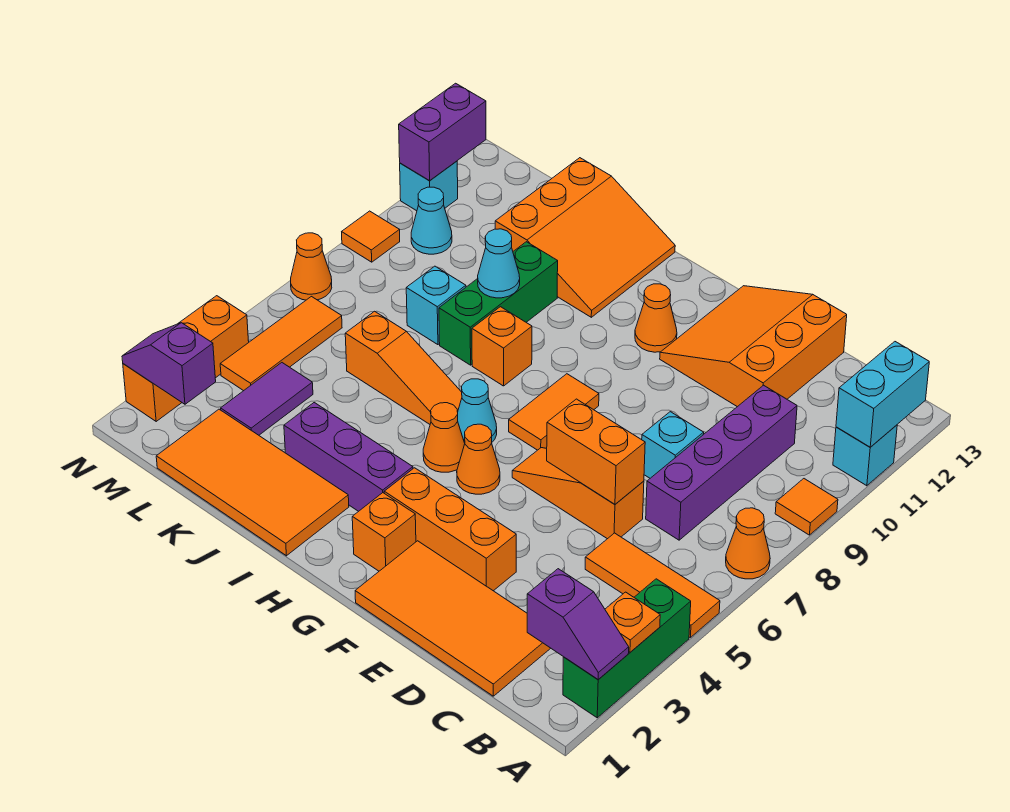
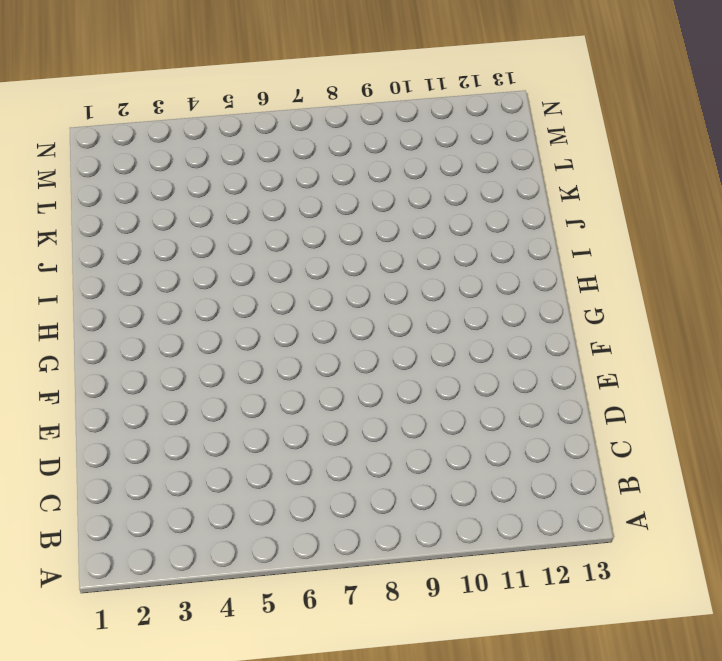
none -> green 1x3 brick [563,579,691,718]
none -> orange 1x3 tile [585,533,720,637]
none -> orange 1x1 cone [726,508,770,579]
none -> orange 1x1 tile [775,479,838,535]

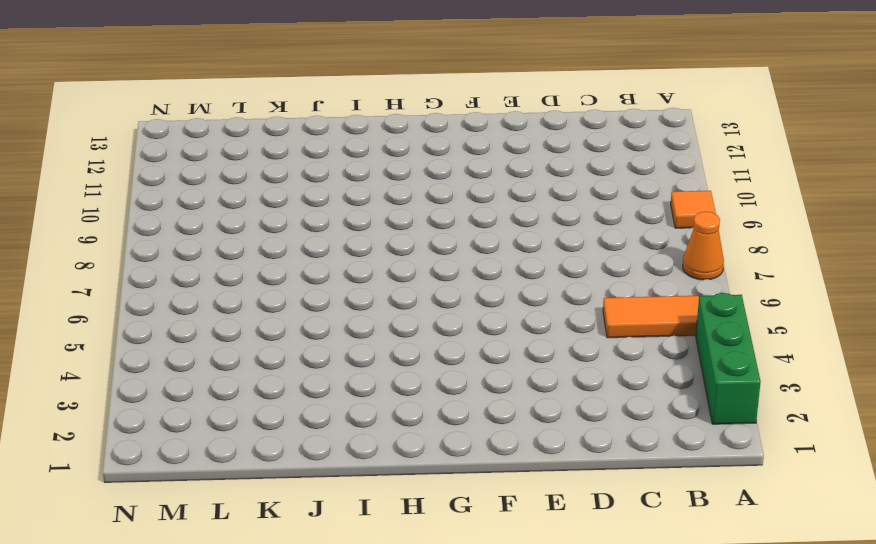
none -> cyan 1x1 brick [833,425,897,486]
none -> orange 2x4 tile [355,541,551,696]
none -> purple 1x4 brick [646,385,797,540]
none -> orange 1x3 slope [512,448,644,539]

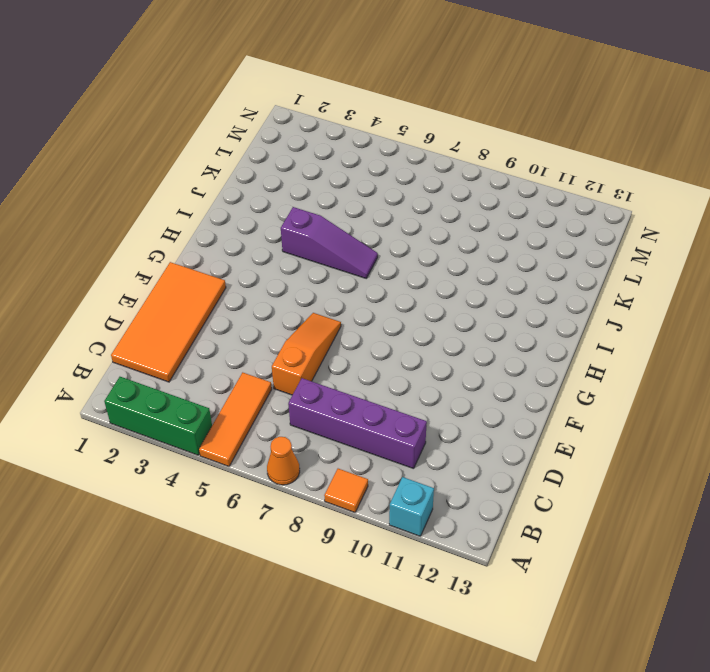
purple 1x3 slope [281,207,378,278] -> orange 1x3 slope [345,311,462,424]
none -> cyan 1x1 brick [642,412,704,478]
none -> orange 3x3 slope [660,286,847,407]
none -> orange 1x3 brick [384,468,516,591]
none -> orange 1x1 brick [352,493,416,571]

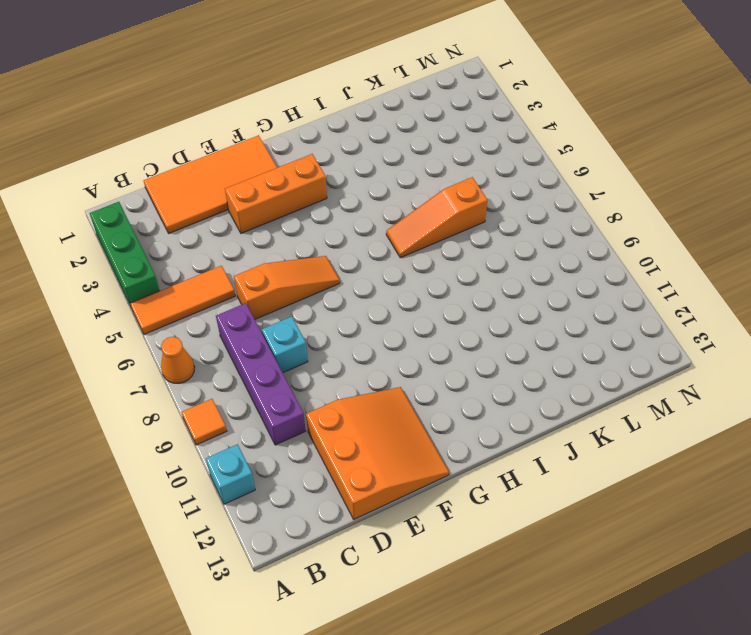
none -> orange 1x1 brick [352,493,416,571]
none -> orange 1x1 cone [457,424,500,494]
none -> orange 1x2 tile [509,374,599,450]
none -> orange 1x1 cone [635,284,677,352]

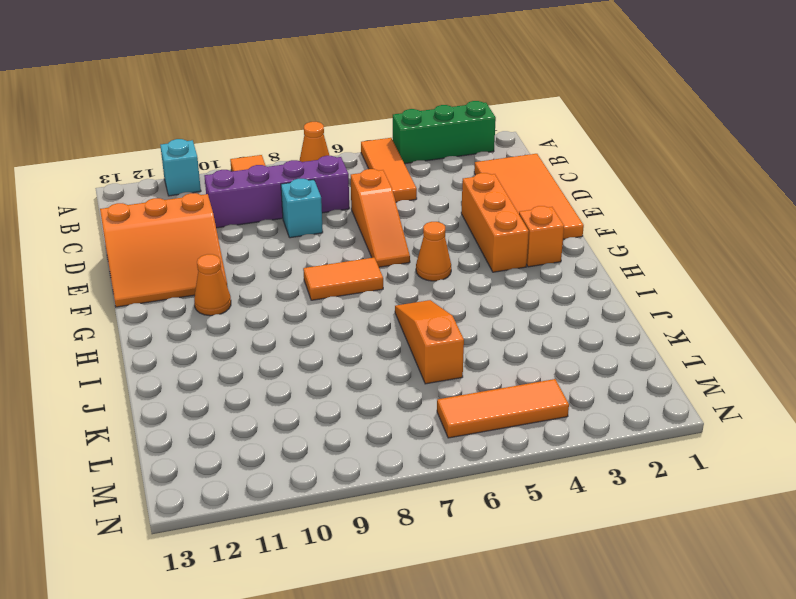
none -> purple 1x3 brick [284,403,413,511]
none -> orange 1x1 cone [423,403,465,472]
none -> cyan 1x1 cone [458,379,497,443]
none -> orange 2x4 tile [156,409,349,556]

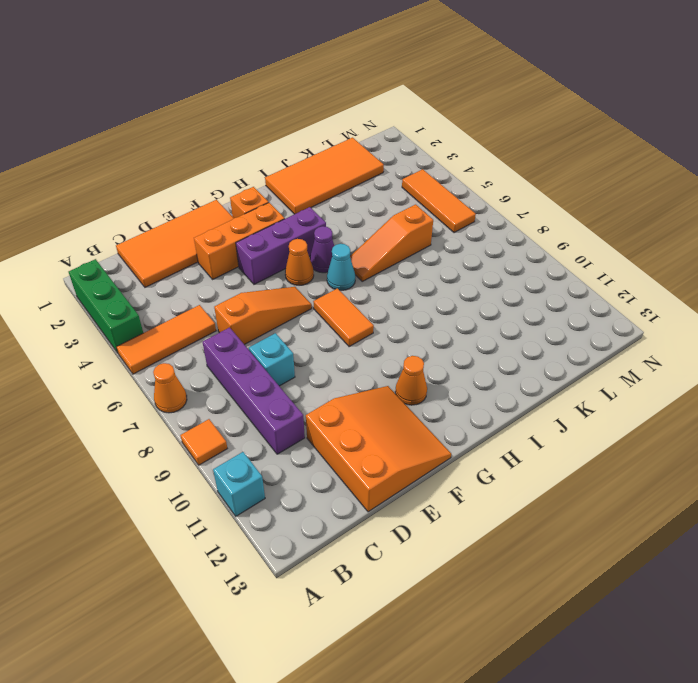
purple 1x3 brick [236,207,326,284] -> purple 1x3 brick moved to [284,403,413,511]
purple 1x1 cone [310,226,334,273] -> orange 1x1 cone [423,403,465,472]
none -> orange 1x1 brick [472,307,532,386]
none -> orange 3x3 slope [495,158,675,317]
none -> green 1x3 brick [439,242,558,365]
none -> cyan 1x1 brick [406,266,466,345]

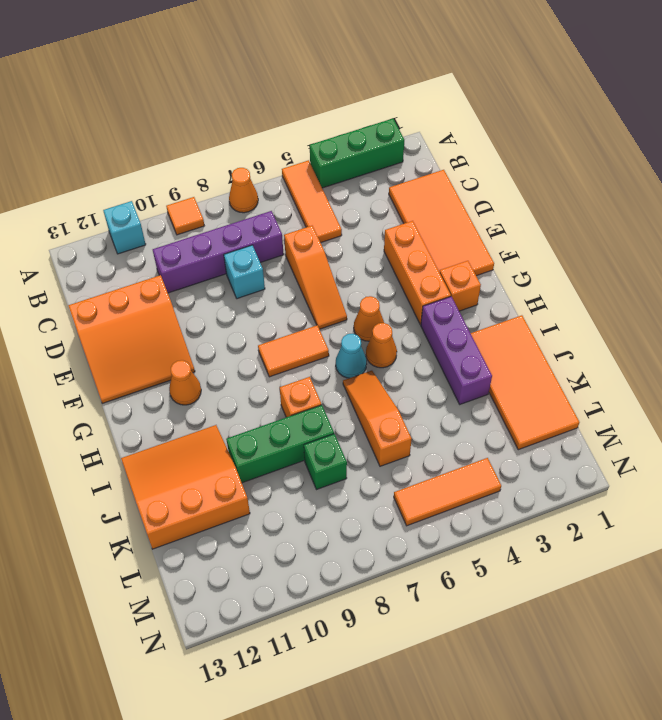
green 1x1 brick [304,434,347,490] -> cyan 1x1 brick [406,266,466,345]
none -> purple 1x2 tile [221,363,313,435]
none -> cyan 1x1 cone [411,187,452,254]
none -> orange 1x3 brick [123,296,249,421]
none -> orange 1x1 cone [291,233,332,300]

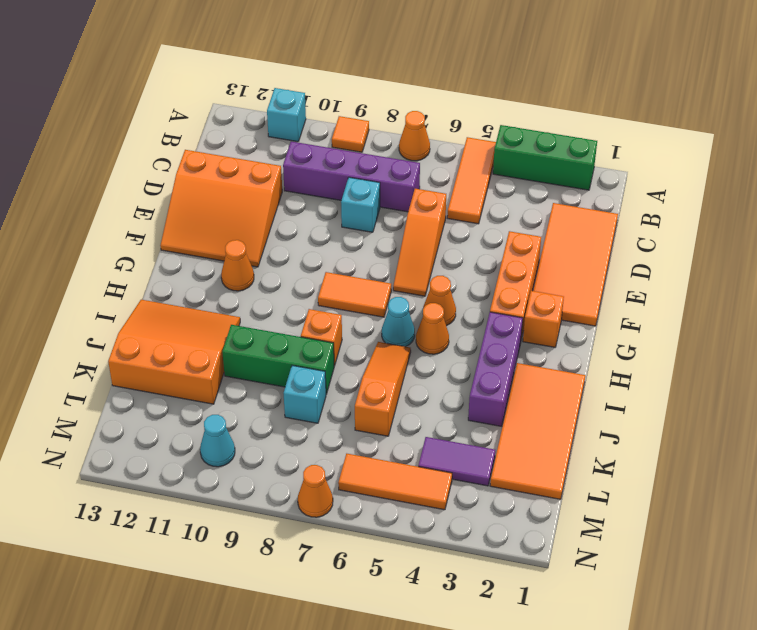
none -> orange 1x3 brick [123,296,249,421]
none -> orange 1x1 tile [342,211,400,262]
none -> cyan 1x1 brick [400,161,458,211]
none -> purple 1x2 slope [527,569,629,680]

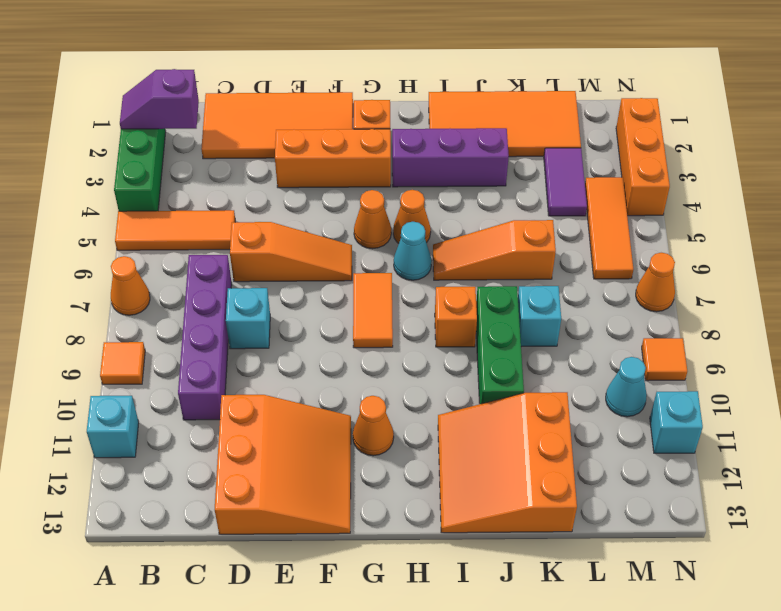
none -> orange 1x1 plate [605,592,660,652]
none -> cyan 1x2 brick [836,342,929,447]
none -> orange 1x2 brick [547,399,645,504]
none -> cyan 1x1 cone [478,229,520,298]

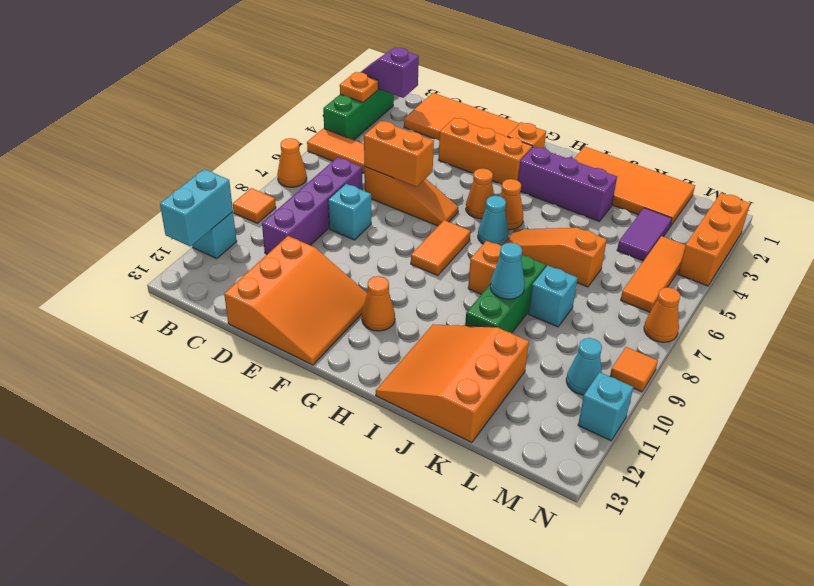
none -> purple 1x2 slope [122,323,216,404]
none -> purple 1x2 brick [399,83,486,181]

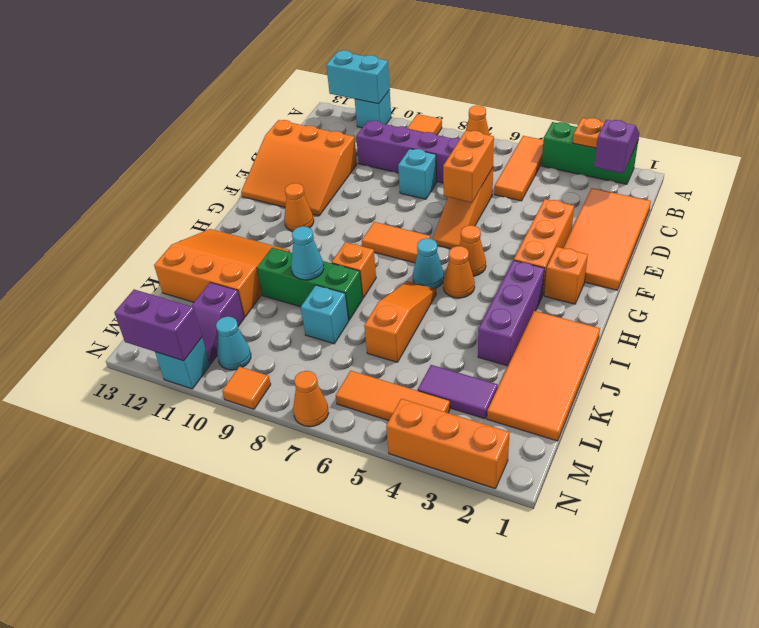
purple 1x2 slope [192,282,244,364] -> purple 1x2 slope moved to [122,323,216,404]

